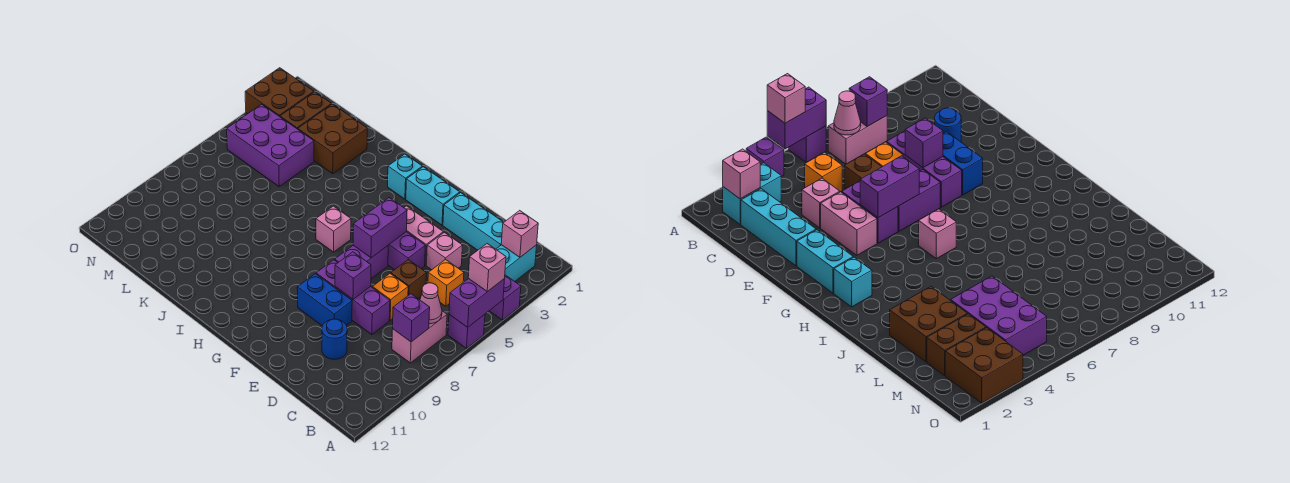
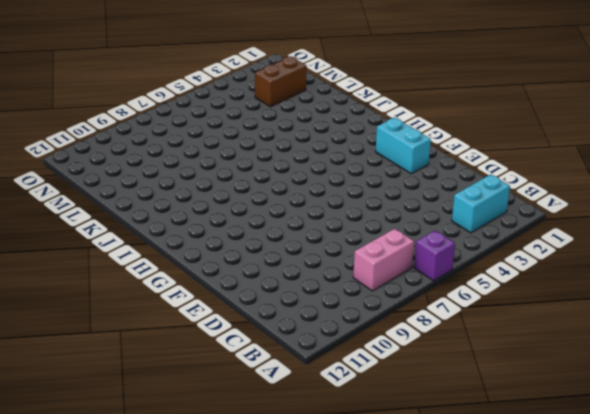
none -> purple 1x1 brick [489,275,521,320]
none -> cyan 1x3 brick [443,193,504,250]
none -> orange 1x1 brick [428,259,464,306]

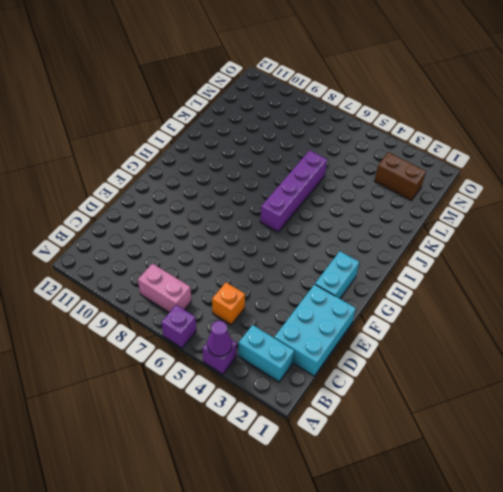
purple 1x1 cone [207,321,232,356] -> none
cyan 2x3 brick [274,284,356,376] -> cyan 1x3 brick [443,193,504,250]
purple 1x4 brick [260,150,327,232] -> pink 1x1 brick [316,206,351,252]
none -> pink 1x1 brick [426,232,463,270]
none -> brown 1x1 brick [391,260,427,299]
none -> orange 1x1 brick [373,274,408,320]

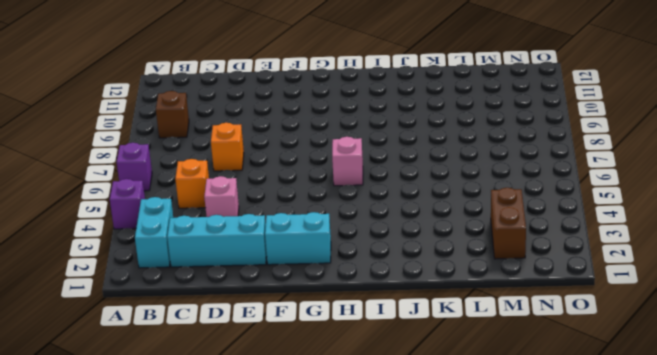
brown 1x1 brick [156,91,189,138] -> brown 1x1 brick moved to [391,260,427,299]
none -> pink 1x2 brick [392,311,447,363]
none -> purple 1x3 brick [316,260,390,335]
none -> blue 1x1 round brick [322,319,347,359]

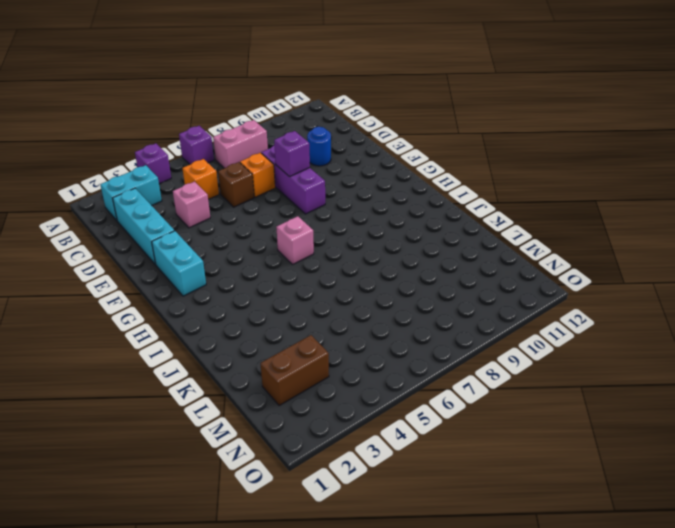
none -> pink 1x2 brick [404,206,443,265]
none -> purple 1x2 brick [388,232,425,270]
none -> blue 1x2 brick [297,274,352,326]

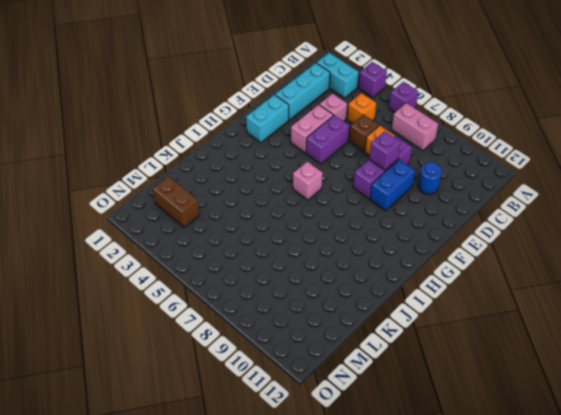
none -> purple 1x2 brick [335,245,388,279]
none -> cyan 1x1 brick [388,154,422,199]
none -> brown 2x2 brick [298,104,367,174]

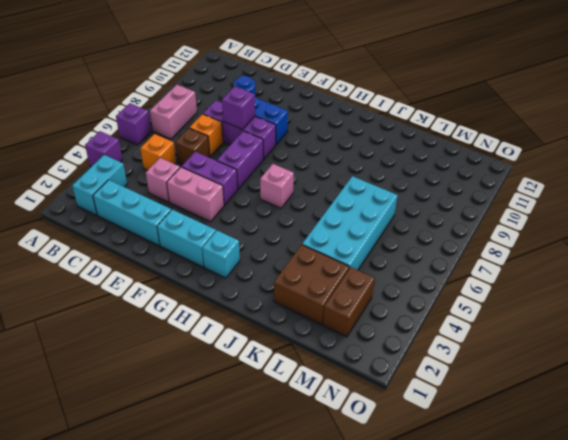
cyan 2x4 brick [302,176,398,270] -> purple 2x3 brick [227,104,314,187]
none -> brown 2x2 brick [245,68,314,117]
none -> purple 1x2 brick [449,278,505,327]
none -> pink 1x1 brick [501,210,538,257]

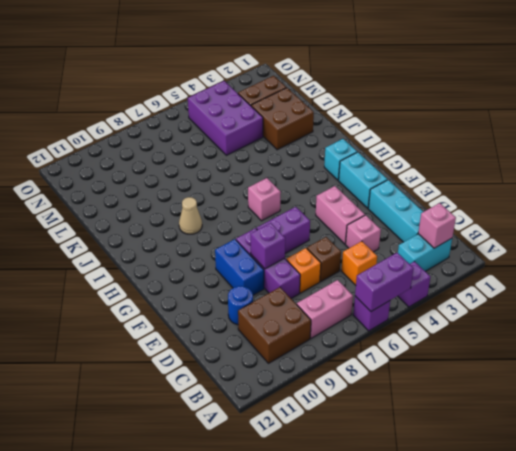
brown 2x2 brick [238,287,311,363] -> brown 2x2 brick moved to [245,68,314,117]
tan 1x1 cone [179,197,202,234] -> none
none -> purple 1x2 brick [388,232,425,270]
none -> pink 1x1 cone [420,283,442,324]
none -> purple 1x1 brick [393,294,430,342]

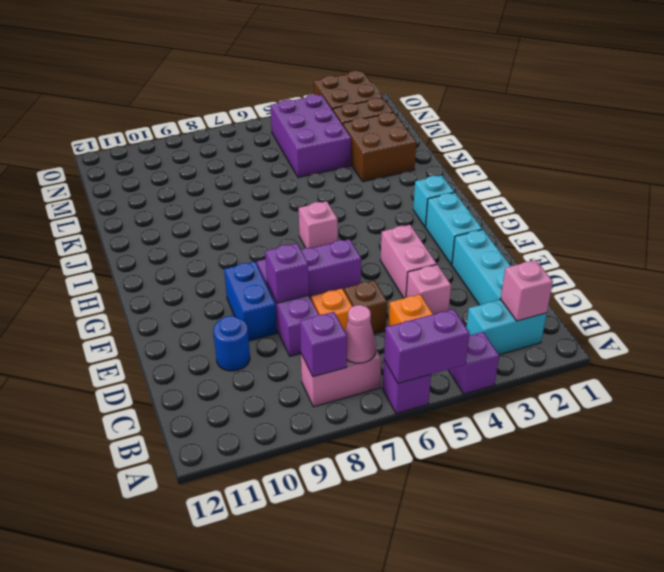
none -> purple 1x2 brick [388,232,425,270]
none -> purple 1x2 brick [353,198,407,258]
none -> pink 1x1 brick [468,244,506,292]

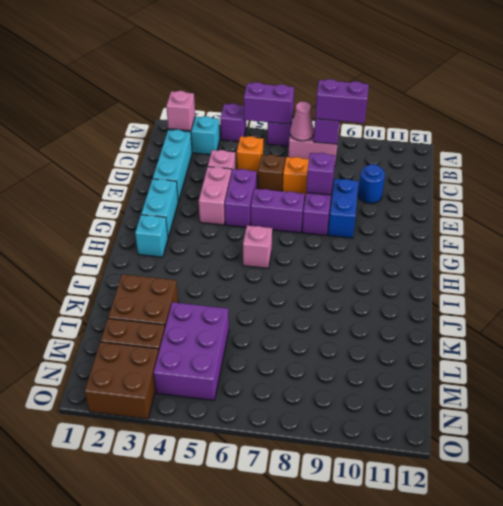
purple 1x2 brick [315,79,369,123] -> purple 1x2 brick moved to [353,198,407,258]
none -> pink 1x1 brick [468,244,506,292]

